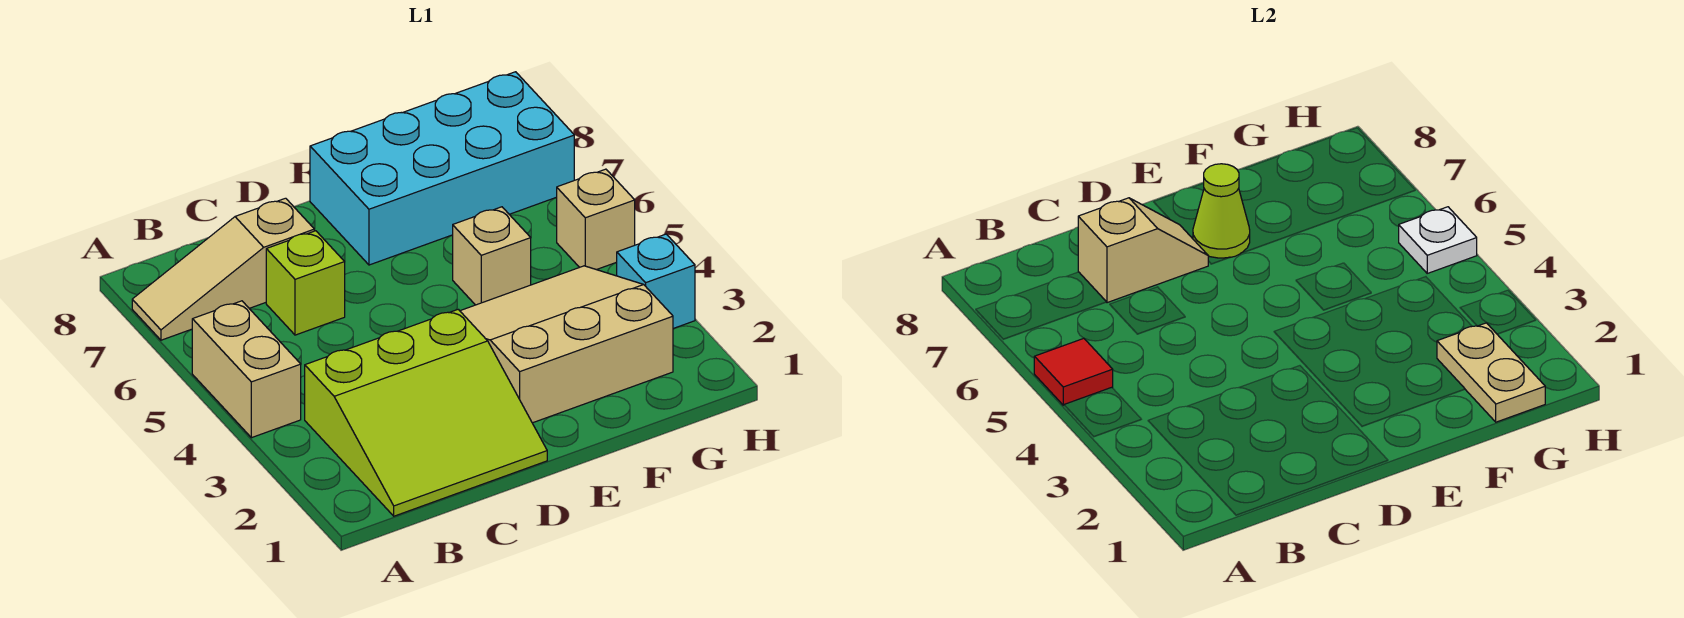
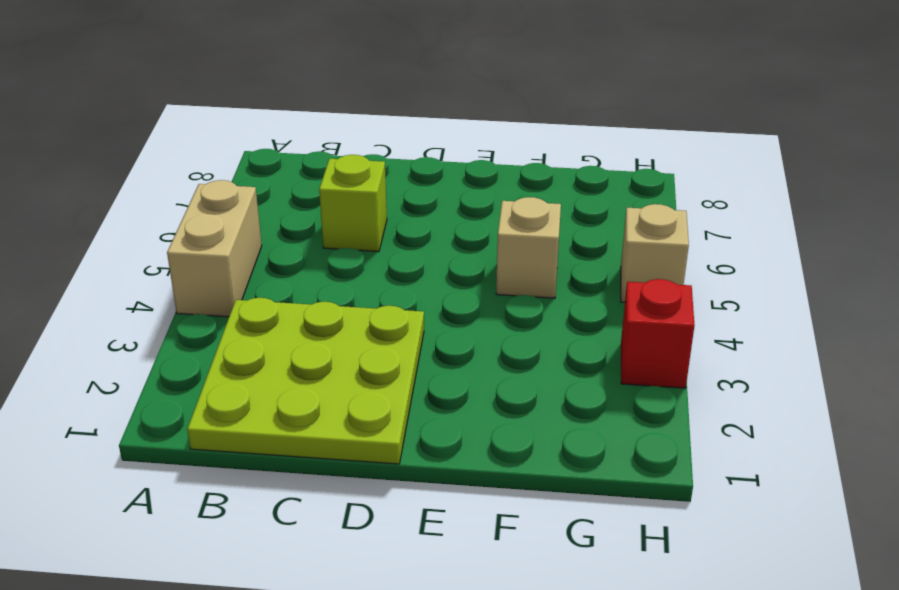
lime 3x3 plate [187,298,424,464] -> lime 3x3 slope [305,309,547,516]
red 1x1 brick [621,279,694,388] -> cyan 1x1 brick [617,234,695,328]
none -> tan 1x3 slope [132,198,314,340]
none -> tan 3x3 slope [460,266,673,423]
none -> cyan 2x4 brick [310,72,574,265]

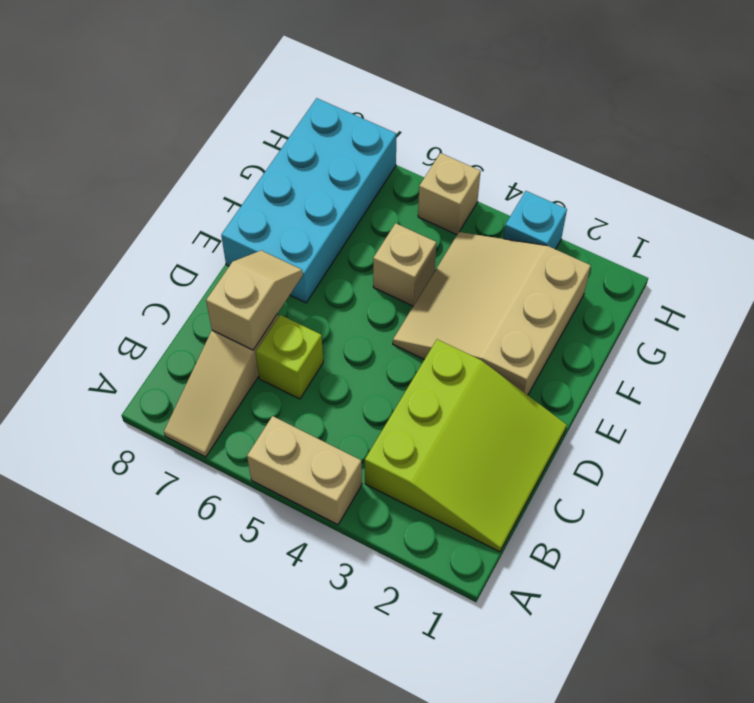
none -> red 1x1 tile [1034,338,1113,405]
none -> lime 1x1 cone [1193,164,1250,258]
none -> tan 1x2 plate [1437,323,1545,422]

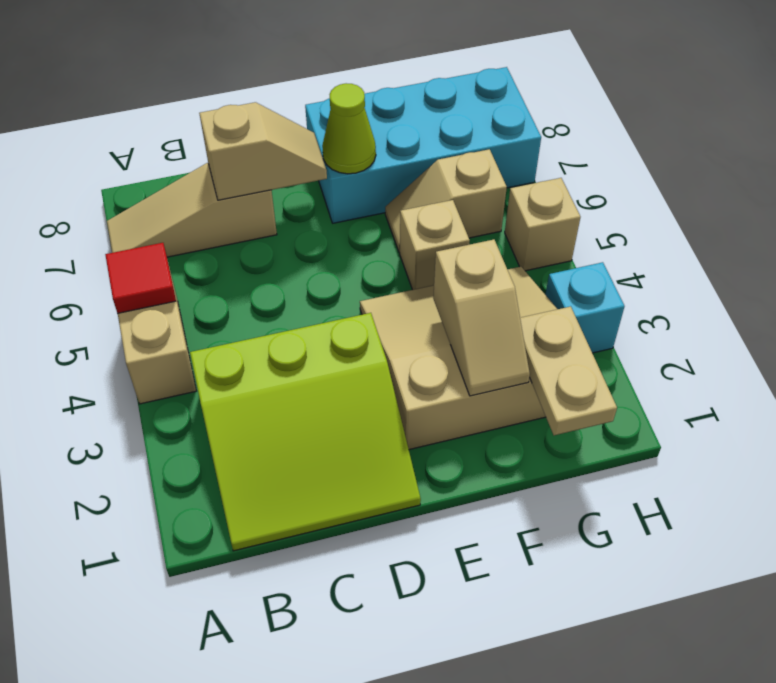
tan 1x2 slope [433,239,530,396] -> none
tan 1x2 slope [385,149,507,253] -> none
none -> lime 1x1 brick [266,231,345,335]
none -> white 1x1 plate [1399,207,1477,273]

